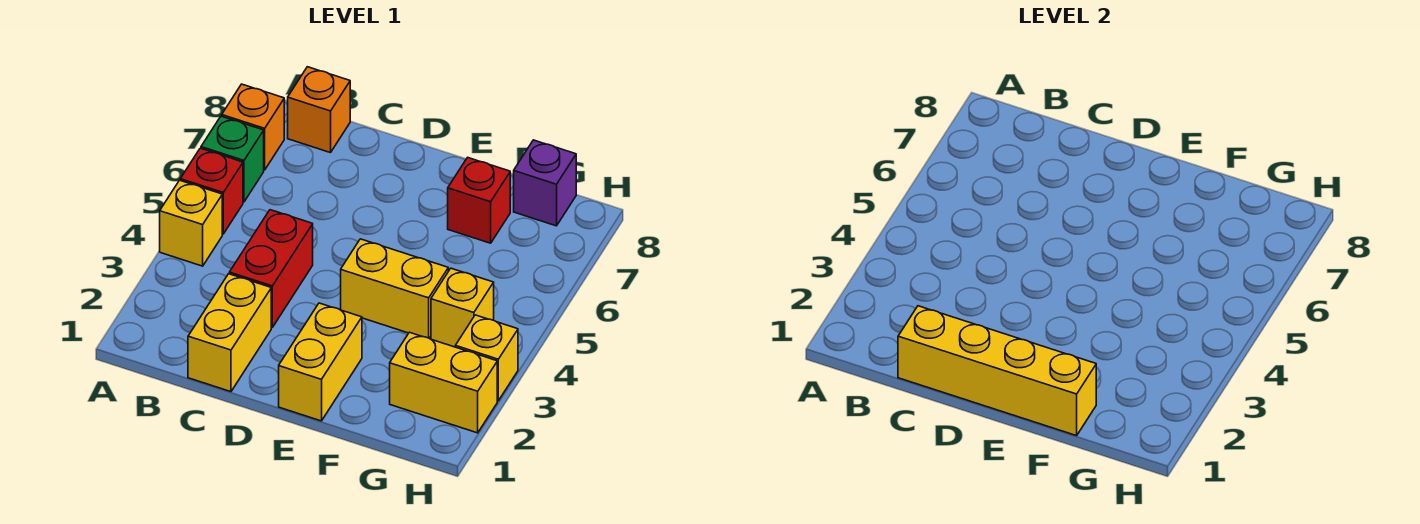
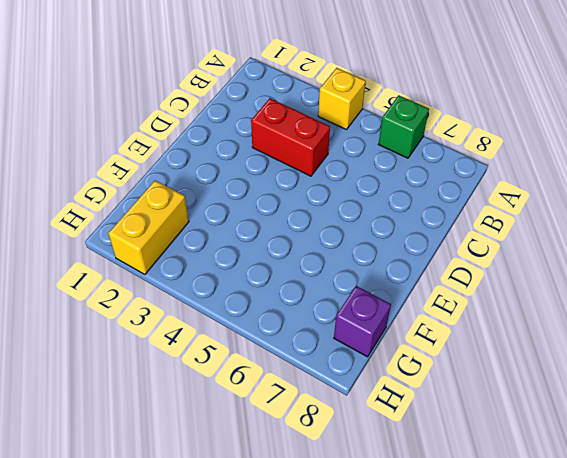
none -> red 1x1 brick [180,148,243,234]
none -> orange 1x1 brick [222,84,284,170]
none -> orange 1x1 brick [288,67,350,153]

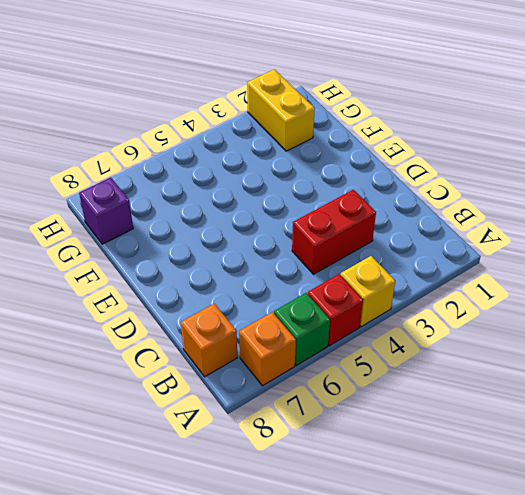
none -> yellow 1x2 brick [188,274,271,392]
none -> yellow 1x2 brick [279,303,362,421]
none -> yellow 1x2 brick [341,239,448,338]

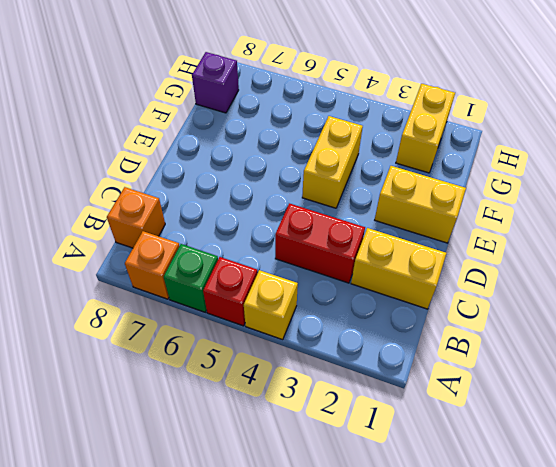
none -> red 1x1 brick [448,157,510,243]
none -> yellow 1x1 brick [431,268,494,347]
none -> yellow 1x1 brick [455,315,518,401]

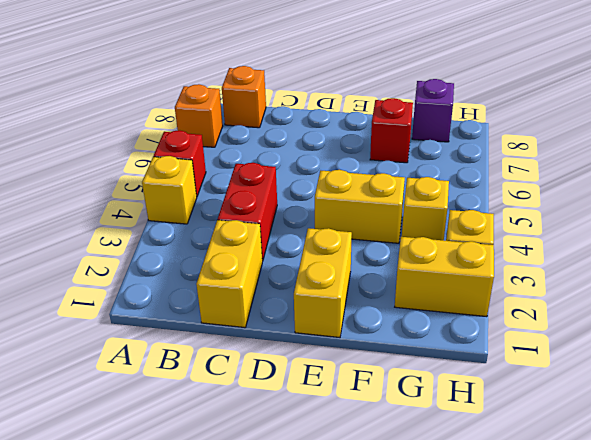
none -> green 1x1 brick [201,116,264,202]
none -> yellow 1x4 brick [898,306,1096,436]

